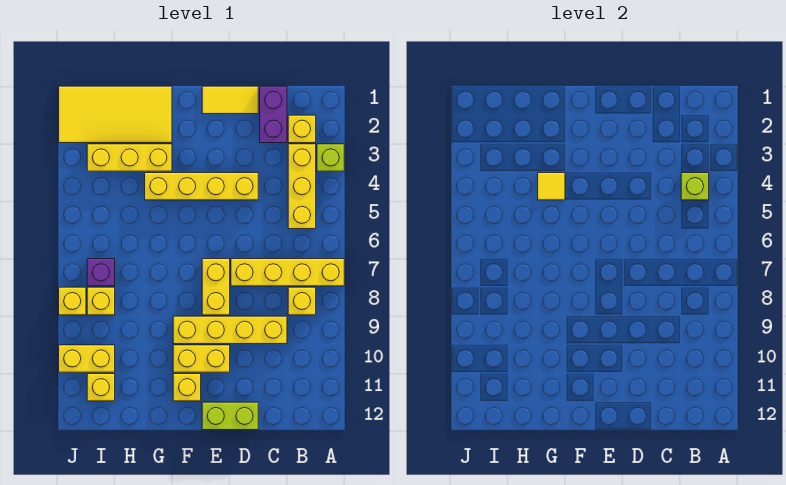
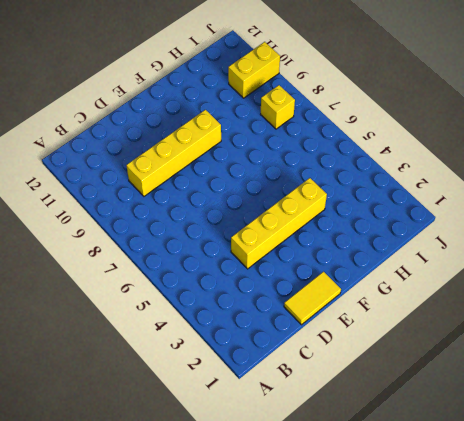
none -> lime 1x1 brick [317,144,344,171]
none -> yellow 1x4 brick [231,259,344,286]
none -> yellow 1x1 brick [288,115,316,143]

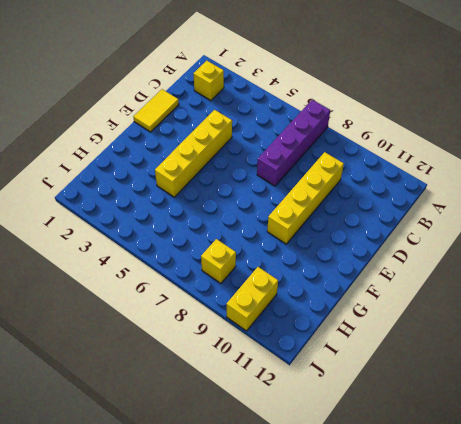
purple 1x4 brick [257,100,330,186] -> yellow 1x4 brick [231,259,344,286]
none -> lime 1x1 brick [317,144,344,171]
none -> yellow 1x3 brick [288,144,316,229]
none -> yellow 1x1 brick [288,287,316,315]

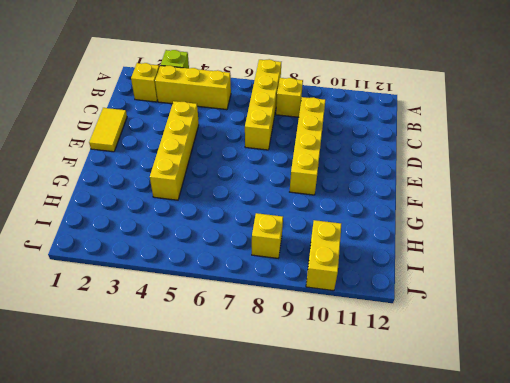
none -> purple 1x2 brick [260,86,287,143]
none -> lime 1x2 brick [202,402,258,430]
none -> yellow 1x2 brick [202,259,230,315]

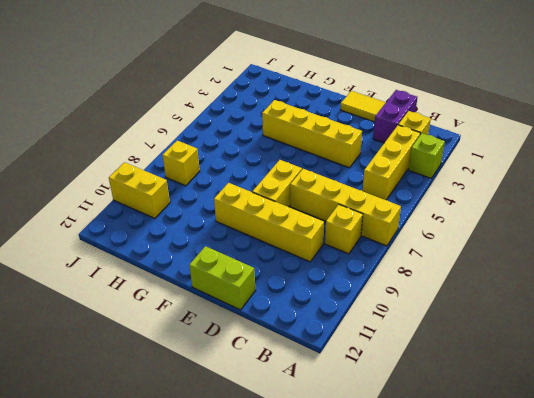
none -> yellow 1x2 brick [173,345,230,372]
none -> yellow 1x1 brick [173,374,201,401]
none -> yellow 2x4 tile [59,86,172,143]

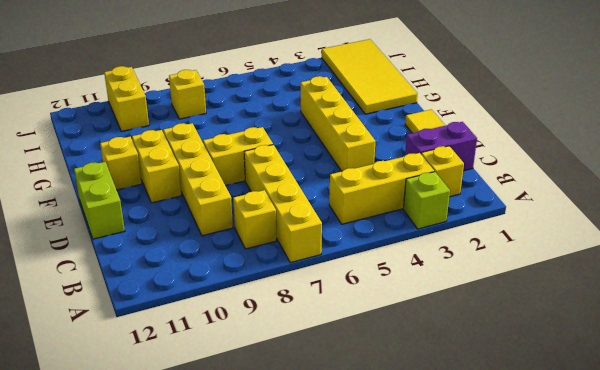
none -> yellow 1x3 brick [87,144,172,171]
none -> purple 1x1 brick [87,259,115,286]
none -> yellow 1x1 brick [87,374,115,401]

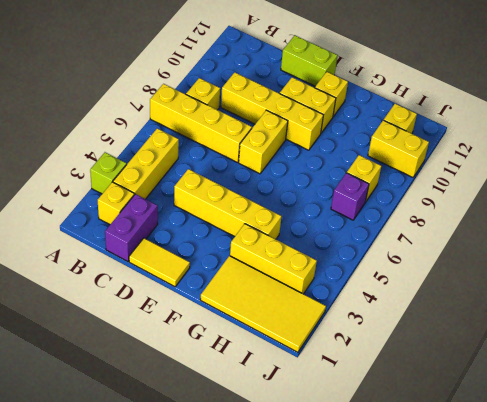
none -> yellow 1x1 brick [59,287,86,315]
none -> lime 1x1 brick [681,173,709,200]
none -> yellow 1x1 tile [538,173,565,200]

